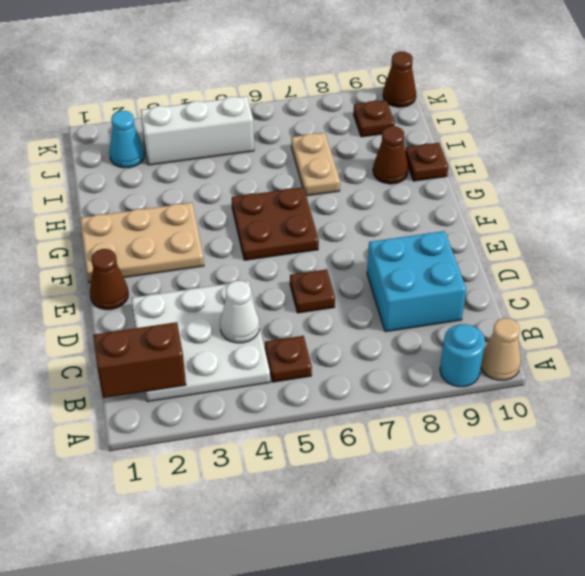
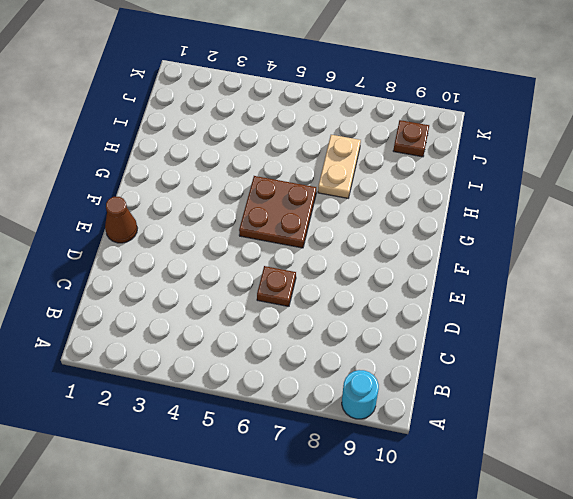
none -> tan 1x1 cone [481,318,521,380]
none -> white 3x3 plate [131,281,270,402]
none -> brown 1x1 plate [265,336,312,382]

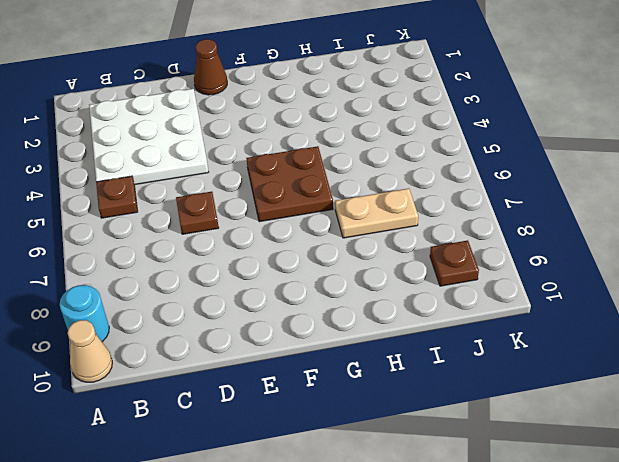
none -> cyan 2x2 brick [367,231,466,332]
none -> tan 2x3 plate [80,203,204,283]
none -> brown 1x1 cone [373,126,408,184]

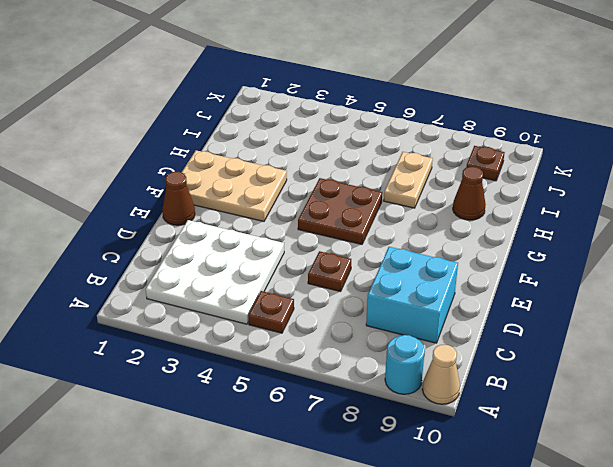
none -> brown 1x1 plate [405,143,448,181]
none -> cyan 1x1 cone [109,111,144,168]
none -> white 1x3 brick [141,96,254,165]

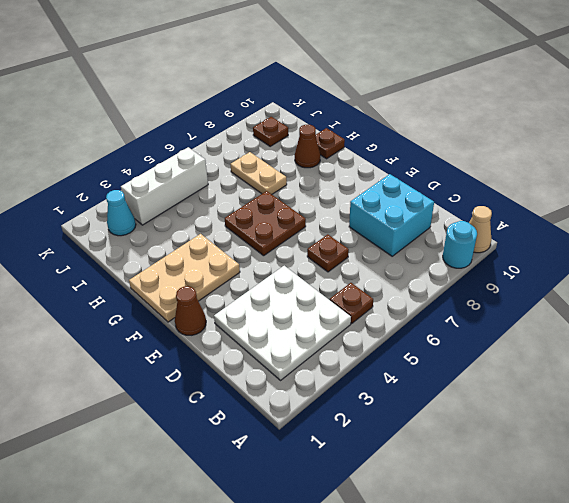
none -> brown 1x1 cone [383,52,416,107]
none -> brown 1x2 brick [93,322,186,398]
none -> white 1x1 cone [220,281,259,343]

